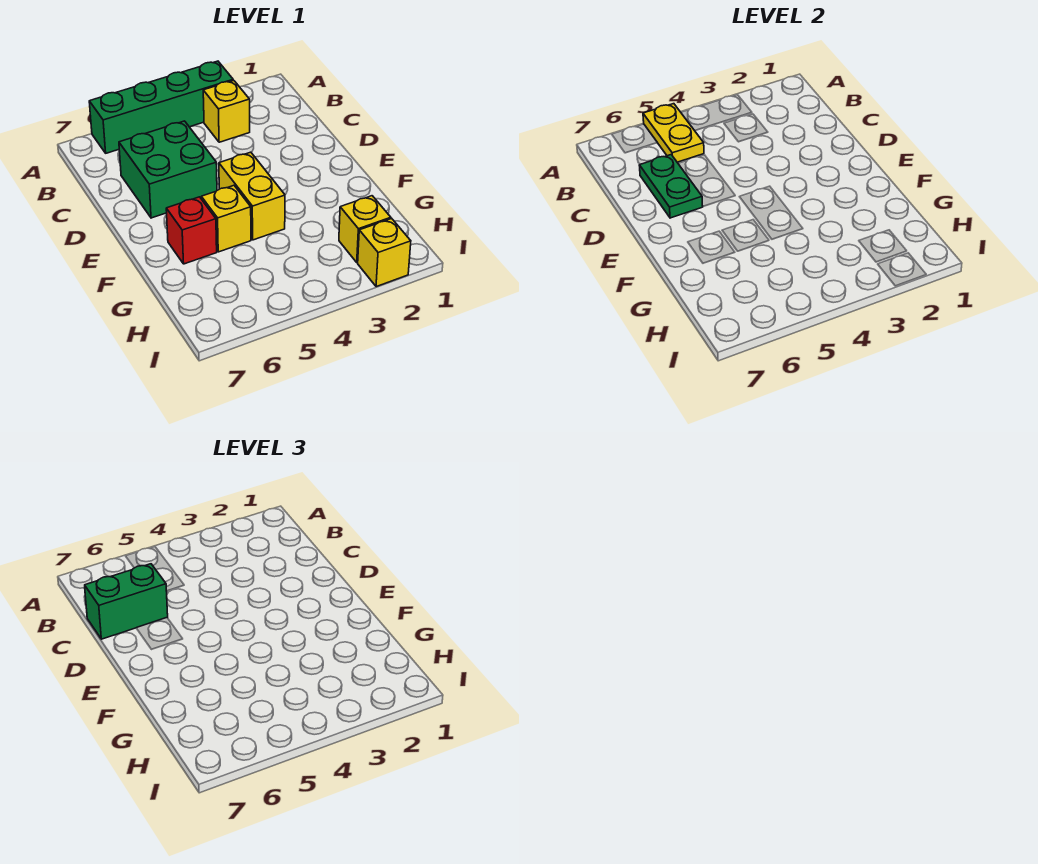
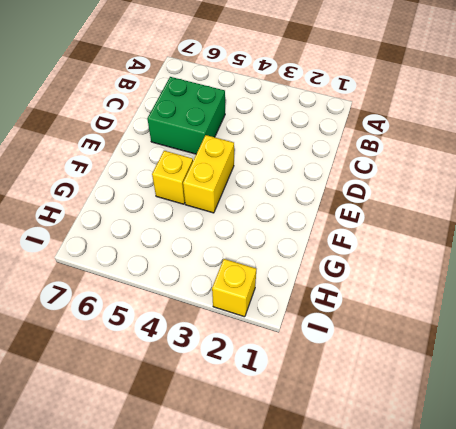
none -> green 1x4 brick [89,61,233,153]
none -> yellow 1x1 brick [203,80,250,142]

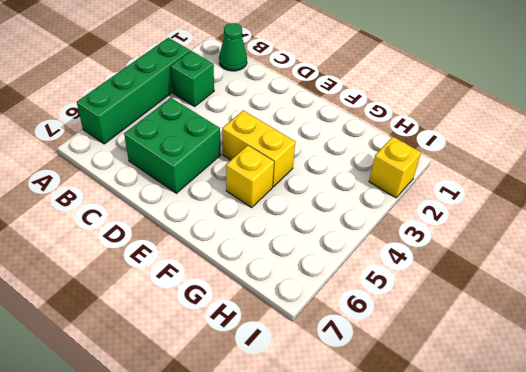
green 1x1 cone [219,23,247,71] -> none
green 1x1 brick [171,51,214,106] -> yellow 1x1 brick [203,80,250,142]
none -> red 1x1 brick [166,197,217,264]
none -> yellow 1x1 brick [339,196,391,263]

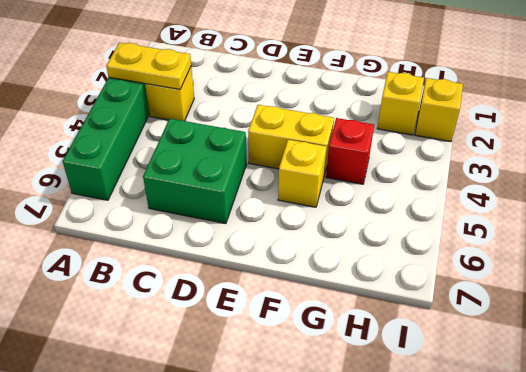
yellow 1x2 plate [106,43,191,89] -> yellow 1x2 plate moved to [643,104,704,162]
red 1x1 brick [326,118,374,184] -> red 1x1 brick moved to [166,197,217,264]
none -> green 1x2 plate [639,155,703,218]
none -> green 1x2 brick [85,564,168,639]

